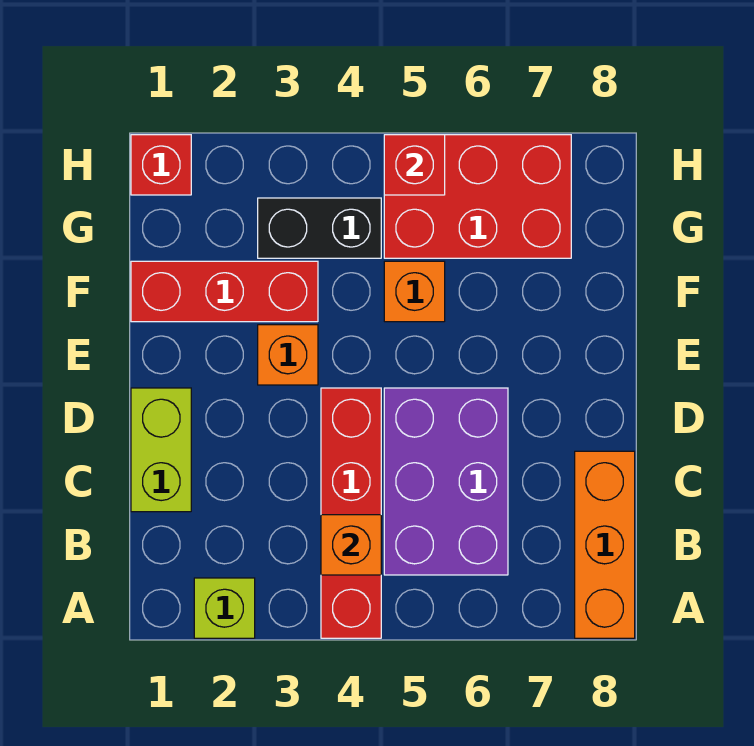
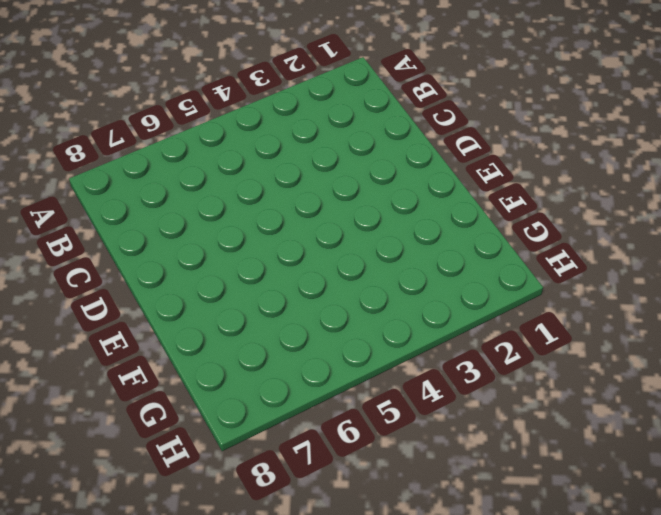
none -> lime 1x1 brick [194,578,255,638]
none -> red 1x4 brick [321,388,381,638]
none -> orange 1x3 brick [575,451,635,638]

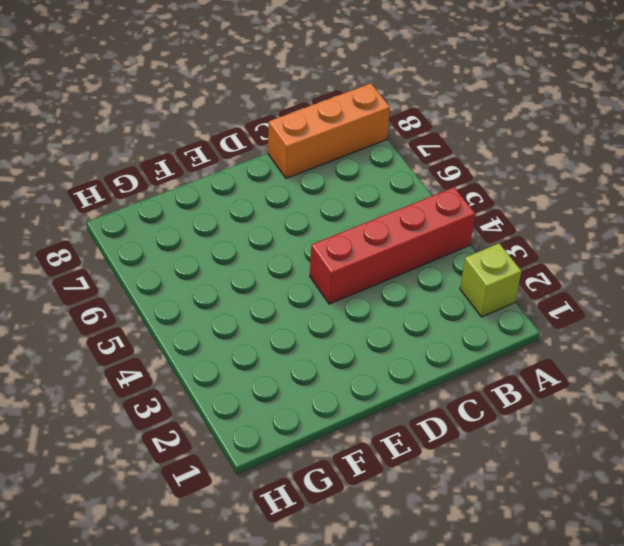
none -> purple 2x3 brick [384,388,508,575]
none -> lime 1x2 brick [131,388,191,512]
none -> orange 1x1 brick [258,325,318,385]

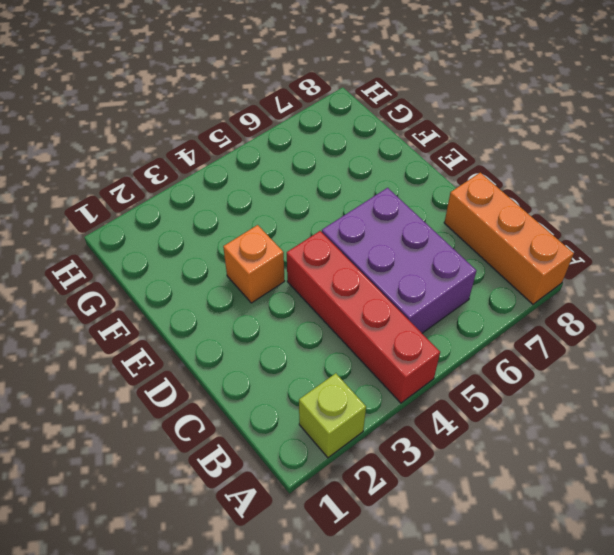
none -> lime 1x2 brick [131,388,191,512]
none -> red 1x3 brick [131,261,318,322]
none -> orange 1x1 brick [384,261,445,322]

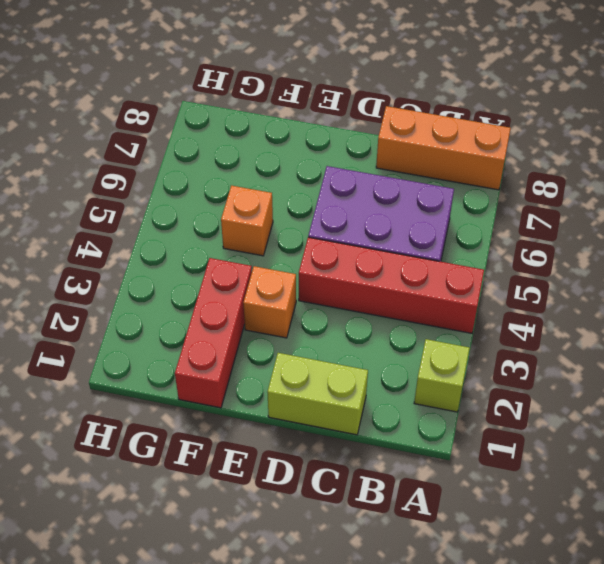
none -> black 1x2 brick [258,198,381,258]
none -> red 2x3 brick [384,135,571,258]
none -> red 1x1 brick [131,135,191,195]

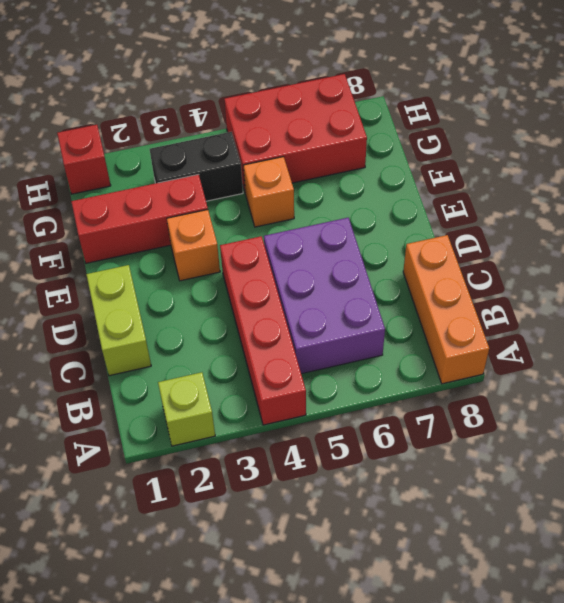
none -> orange 1x1 brick [321,515,381,575]
none -> red 1x1 brick [384,135,445,195]

